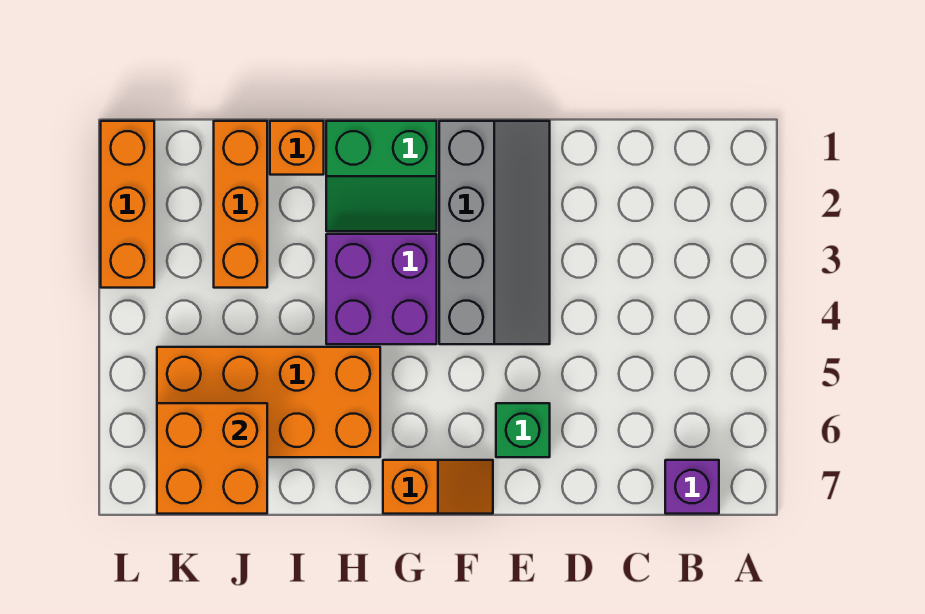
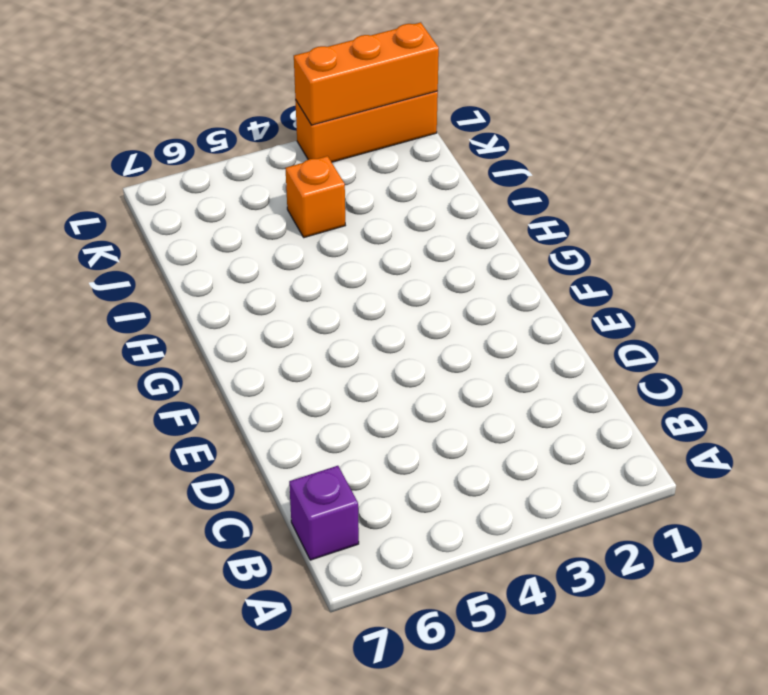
orange 1x1 brick [285,156,345,238] -> orange 1x1 brick moved to [270,121,324,175]
orange 1x3 brick [294,22,439,125] -> orange 1x3 brick moved to [214,121,267,288]
none -> grey 2x4 slope [439,121,550,344]
none -> green 1x1 brick [496,403,550,457]

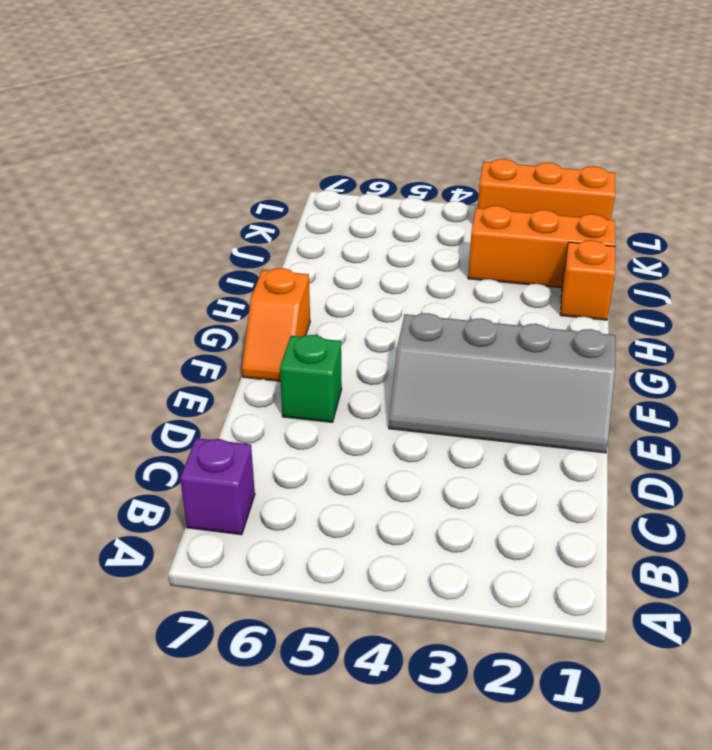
none -> green 2x2 slope [326,121,437,231]
none -> purple 2x2 brick [326,234,437,344]

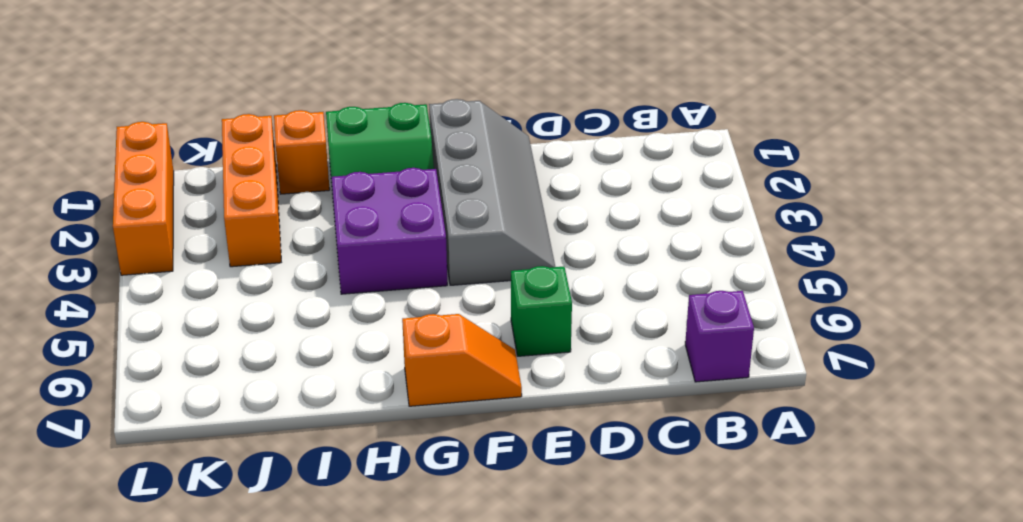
none -> orange 2x4 brick [157,347,380,457]
none -> orange 2x2 brick [157,403,267,514]

